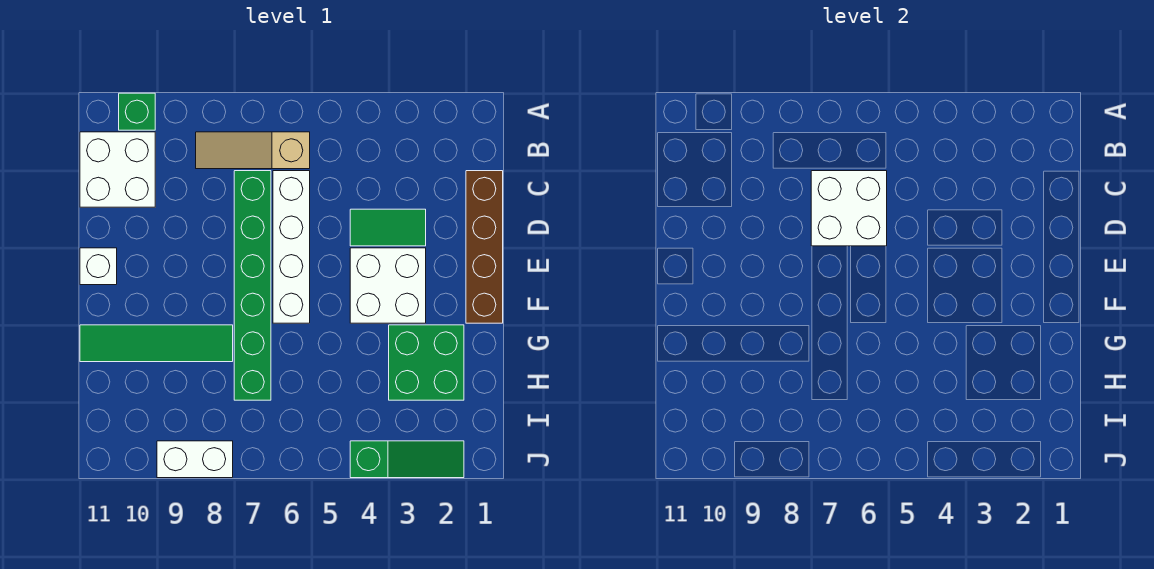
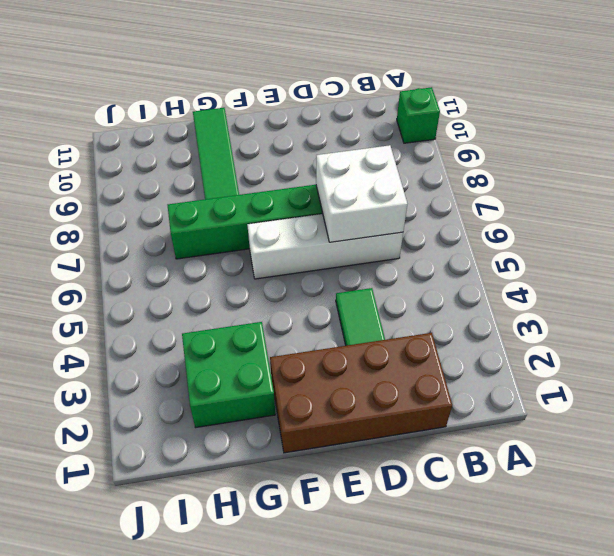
brown 2x4 brick [270,333,452,453] -> brown 1x4 brick [466,171,503,323]
none -> tan 1x3 slope [196,132,310,169]
none -> white 2x2 brick [80,132,155,207]
none -> white 2x2 brick [350,248,426,323]

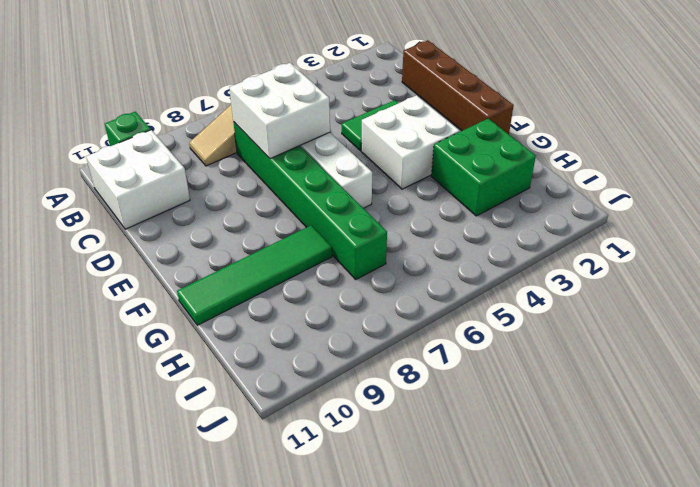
none -> white 1x1 brick [80,248,117,285]
none -> green 1x3 slope [350,441,464,478]
none -> white 1x2 brick [157,441,233,478]

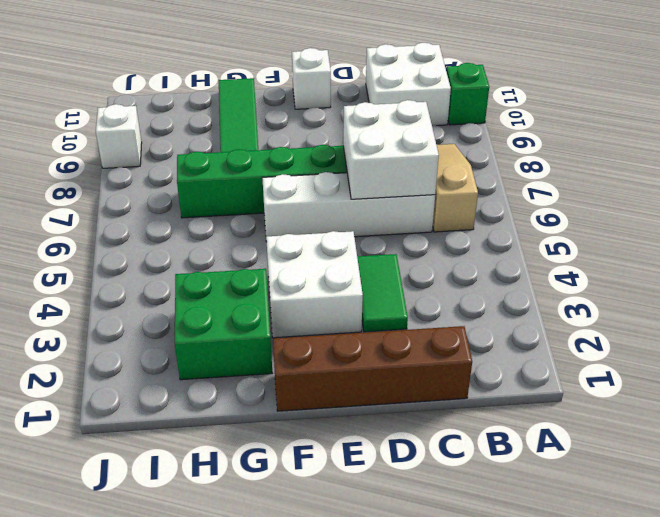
white 1x1 brick [96,104,142,168] -> white 1x2 brick [157,441,233,478]
none -> green 1x3 slope [350,441,464,478]

